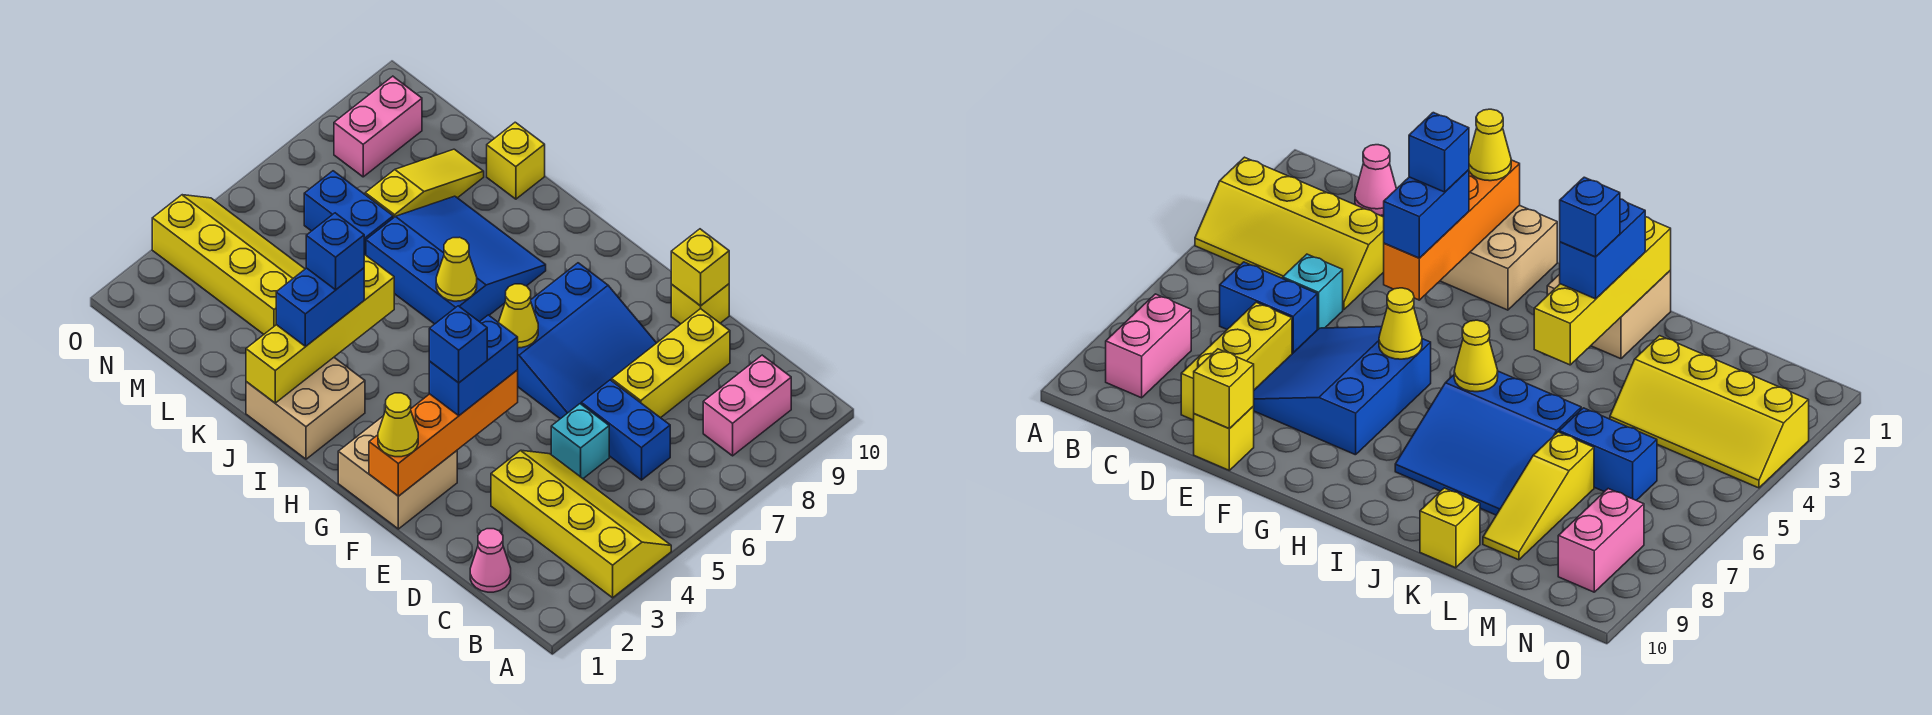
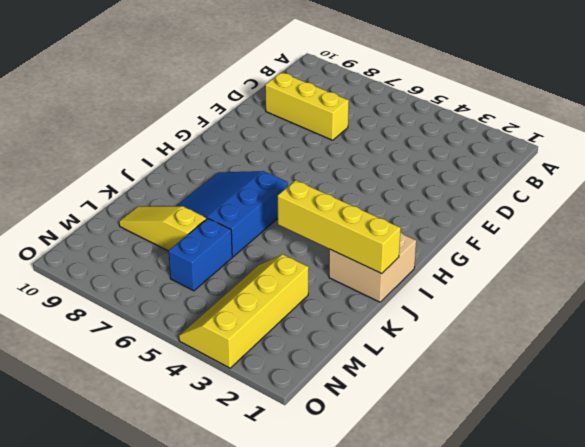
none -> yellow 2x4 slope [491,450,671,598]
none -> pink 1x2 brick [703,355,791,456]
none -> pink 1x1 cone [470,529,511,592]

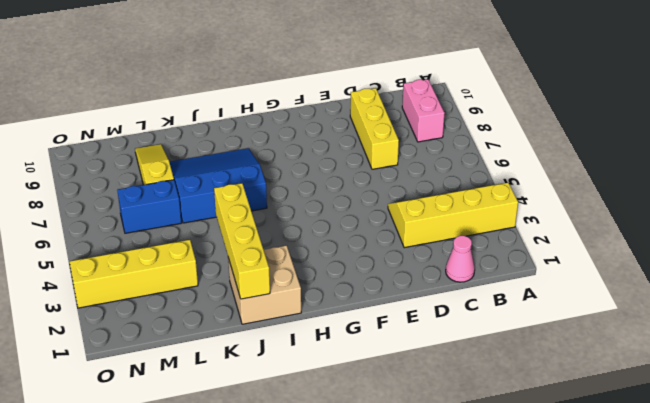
none -> blue 1x2 brick [581,380,670,480]
none -> cyan 1x1 brick [551,404,609,478]
none -> blue 3x3 slope [518,263,656,419]

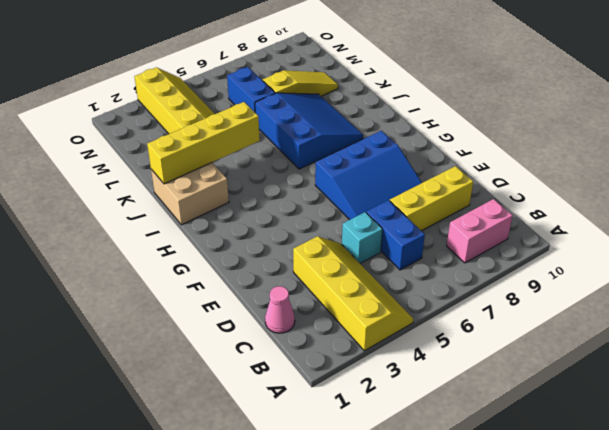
none -> yellow 1x1 brick [671,284,729,324]
none -> tan 2x2 brick [338,417,457,529]
none -> yellow 1x1 brick [487,122,545,199]

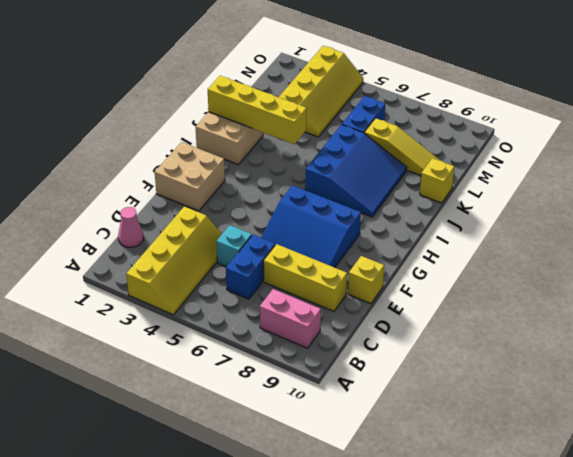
none -> pink 1x2 brick [334,76,422,177]
none -> yellow 1x1 brick [671,229,729,306]
none -> orange 1x4 brick [369,370,518,496]

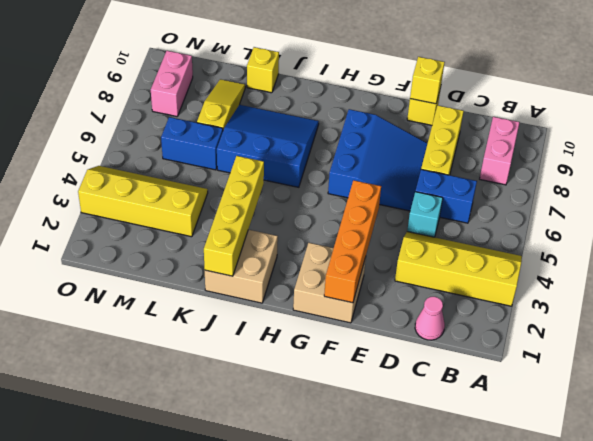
none -> yellow 1x1 cone [498,284,538,348]
none -> yellow 1x1 cone [436,237,477,301]
none -> yellow 1x1 cone [378,393,418,457]

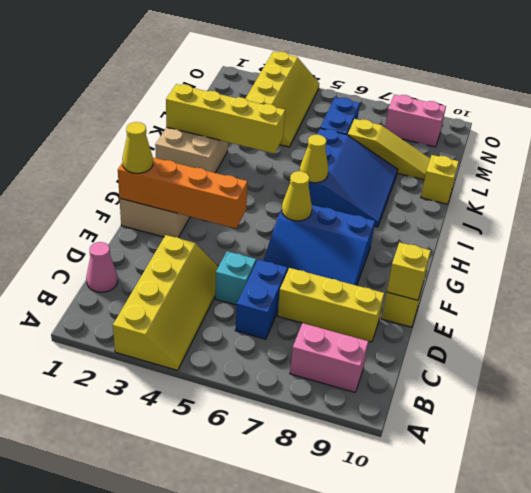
none -> blue 1x2 brick [429,315,518,416]
none -> blue 1x2 brick [276,268,364,346]
none -> blue 1x1 brick [429,306,487,383]

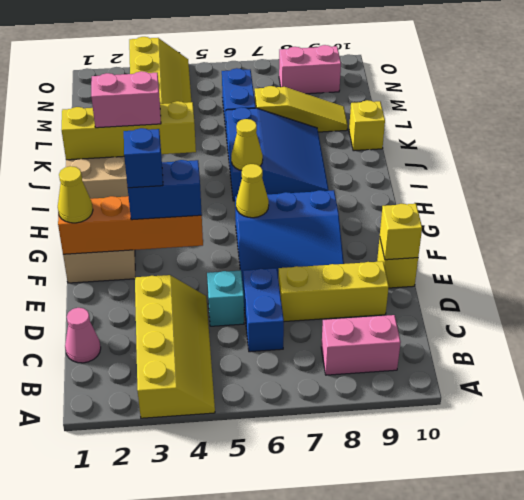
pink 1x2 brick [91,71,161,128] -> blue 1x2 brick [276,268,364,346]
none -> blue 1x1 brick [306,213,364,290]

